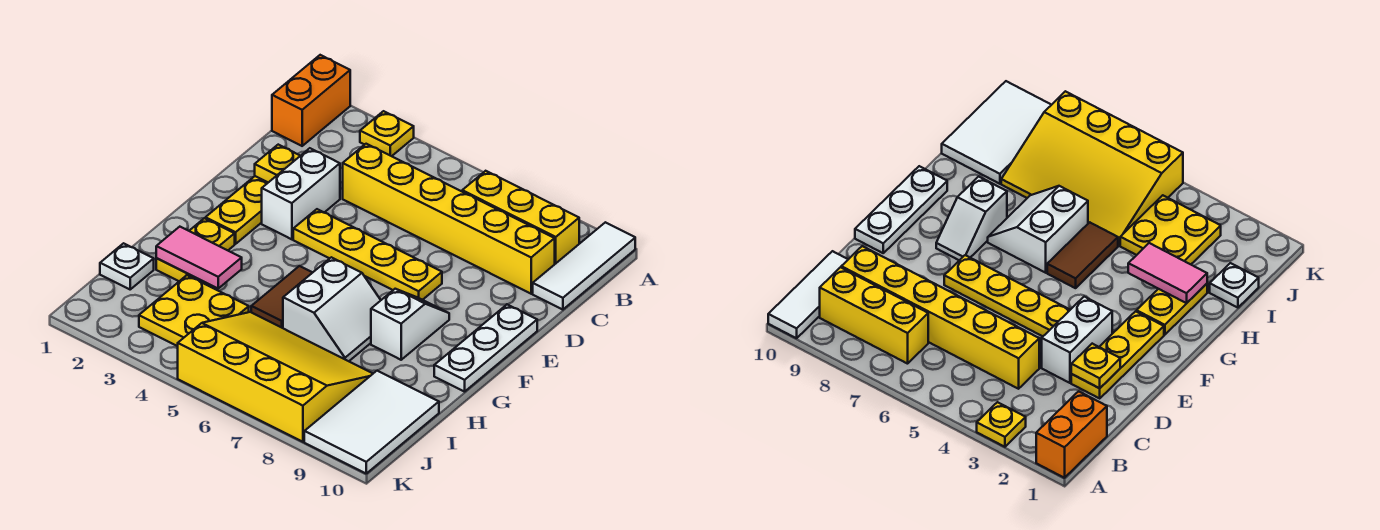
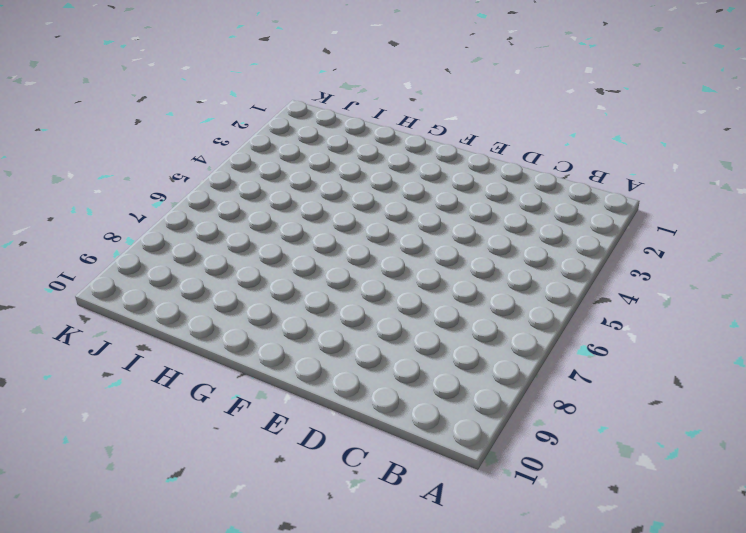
none -> orange 1x2 brick [272,55,350,146]
none -> yellow 1x1 plate [360,111,414,156]
none -> white 1x3 tile [533,222,635,310]

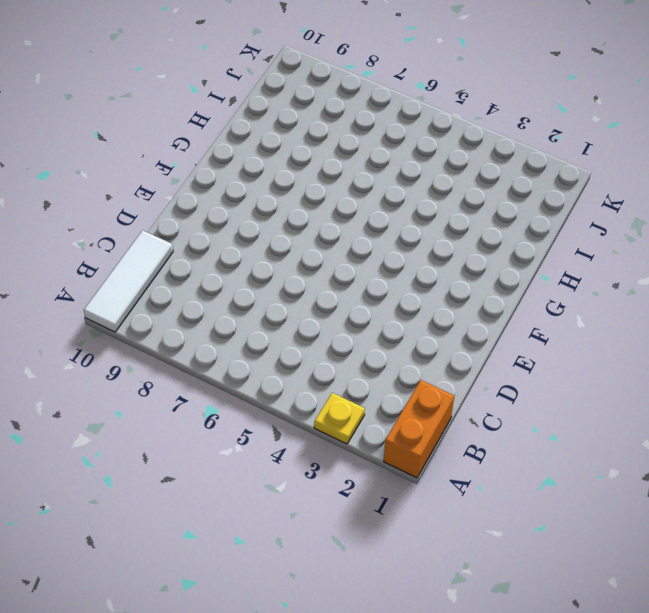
none -> yellow 1x3 brick [462,171,579,264]
none -> yellow 1x6 brick [343,144,555,294]
none -> yellow 1x3 plate [206,176,268,244]

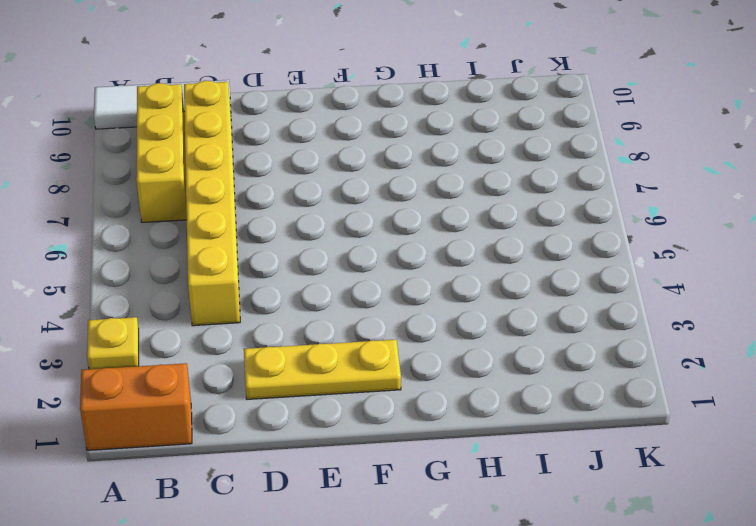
none -> white 1x2 brick [262,148,340,239]
none -> yellow 1x4 plate [293,209,442,300]
none -> white 1x3 plate [434,304,537,392]

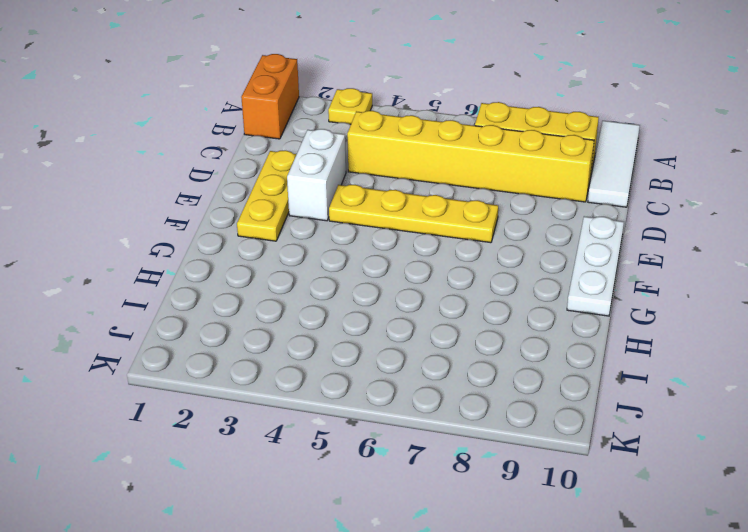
none -> white 1x2 slope [371,289,449,360]
none -> yellow 1x2 plate [156,218,235,281]
none -> brown 1x2 tile [251,266,312,328]

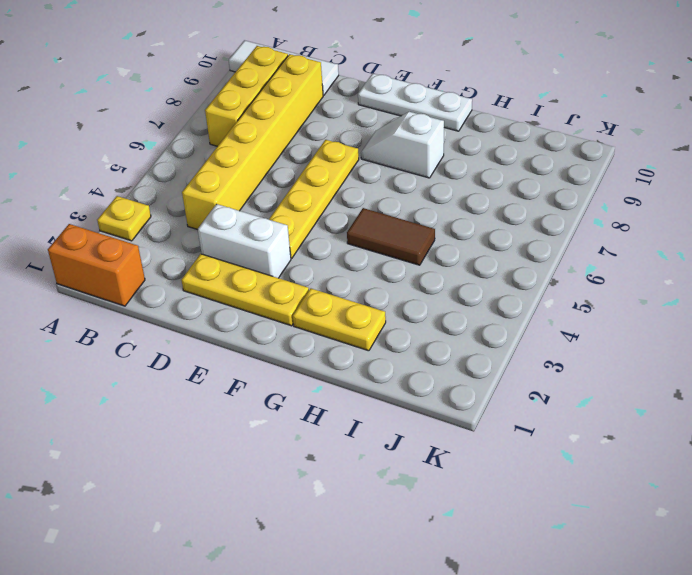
none -> white 2x2 slope [283,257,381,361]
none -> white 1x1 plate [100,243,154,289]
none -> yellow 2x2 plate [139,275,249,346]

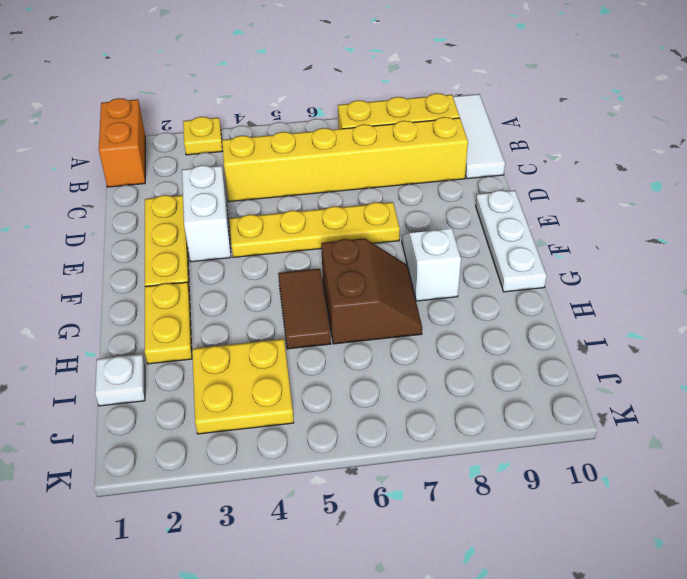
brown 2x2 slope [321,238,422,344] -> white 2x2 slope [283,257,381,361]
none -> yellow 3x4 slope [178,312,373,442]
none -> white 2x3 tile [304,371,439,473]
none -> yellow 1x1 plate [255,145,300,182]

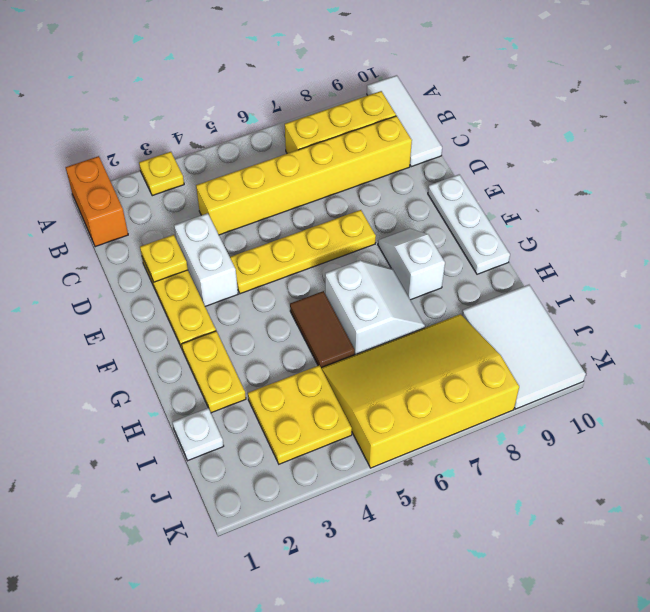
none -> pink 1x2 tile [156,227,242,288]

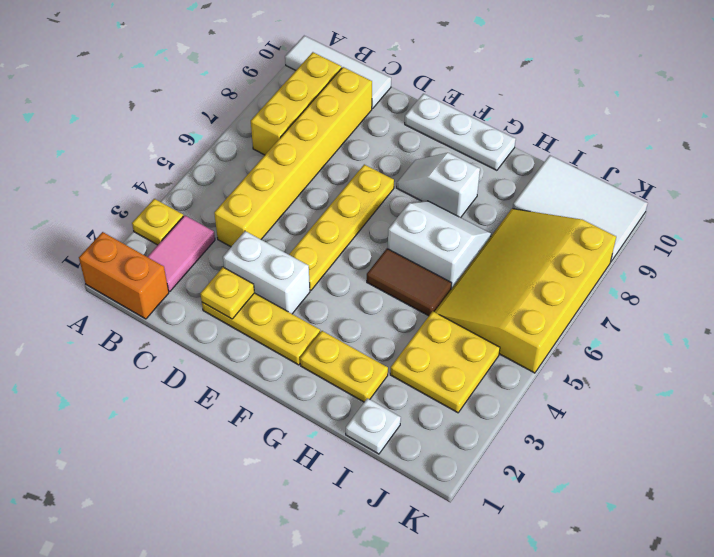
pink 1x2 tile [148,215,215,292] -> pink 1x2 tile moved to [156,227,242,288]

